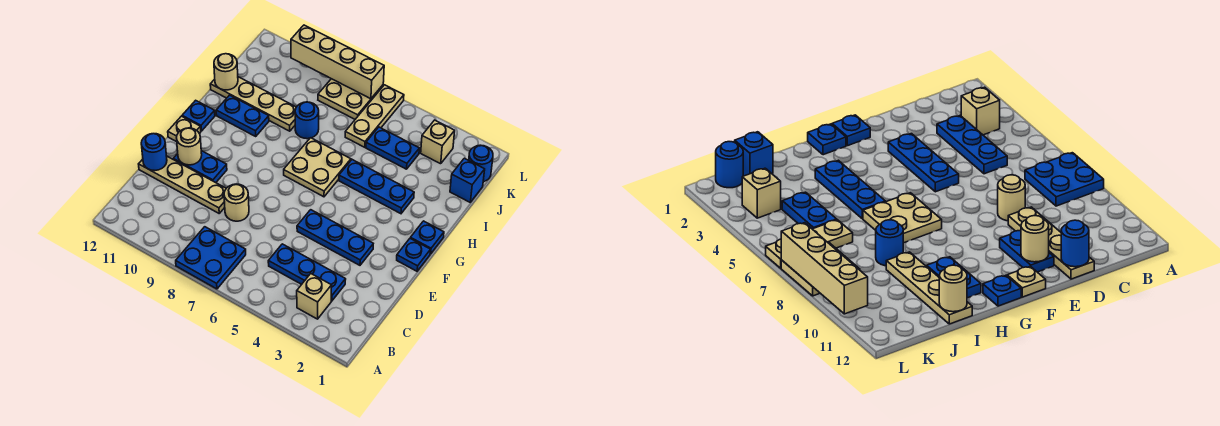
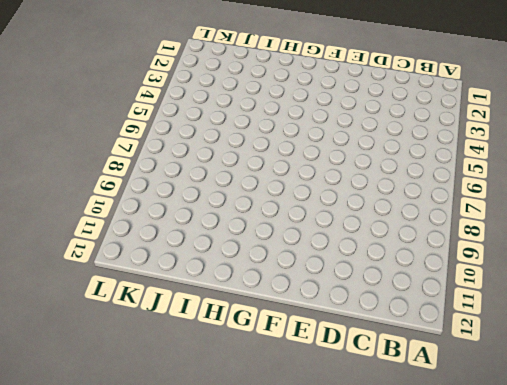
none -> blue 2x2 plate [176,227,246,289]
none -> tan 1x1 brick [297,274,332,319]
none -> blue 1x3 plate [268,244,346,301]

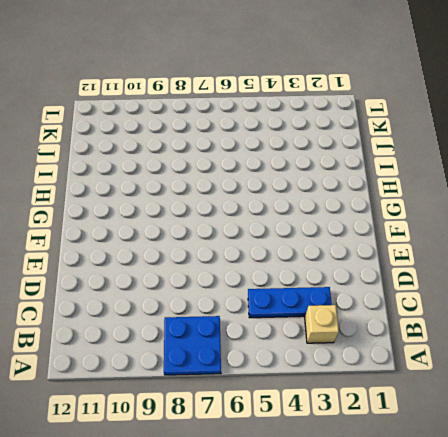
none -> tan 1x1 round brick [224,184,249,221]
none -> tan 1x4 plate [139,156,226,213]
none -> blue 1x3 plate [297,210,373,265]

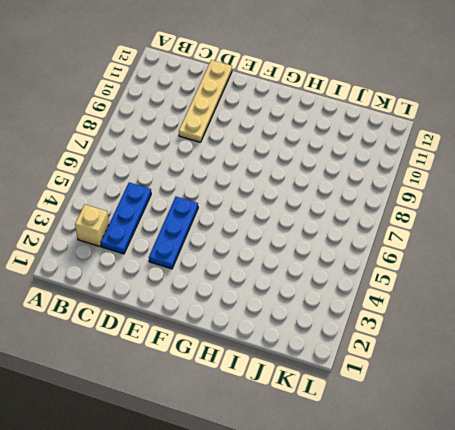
none -> blue 2x2 plate [176,227,246,289]
none -> tan 1x1 round brick [224,184,249,221]
none -> blue 1x2 plate [173,151,227,183]

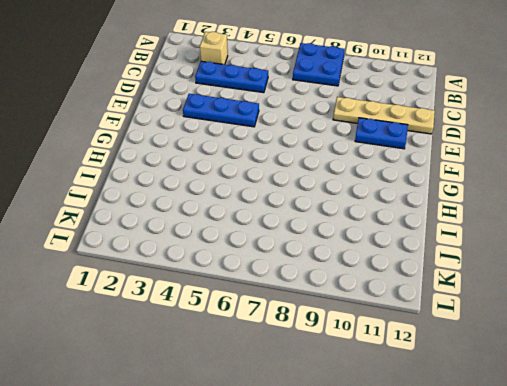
none -> tan 1x1 round brick [224,184,249,221]
none -> blue 1x1 plate [397,238,430,271]
none -> tan 1x1 plate [168,116,201,142]

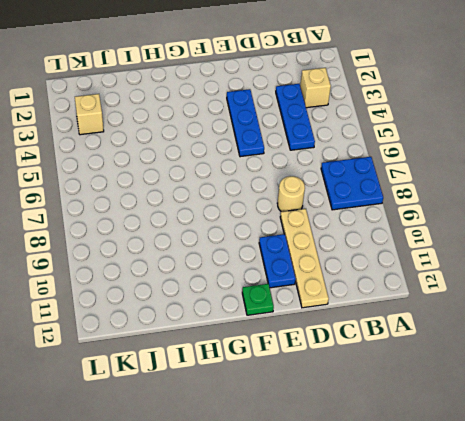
green 1x1 plate [242,284,274,315] -> tan 1x1 plate [168,116,201,142]
none -> blue 1x1 plate [397,238,430,271]
none -> blue 1x1 plate [411,221,444,254]
none -> tan 2x2 plate [284,138,351,197]

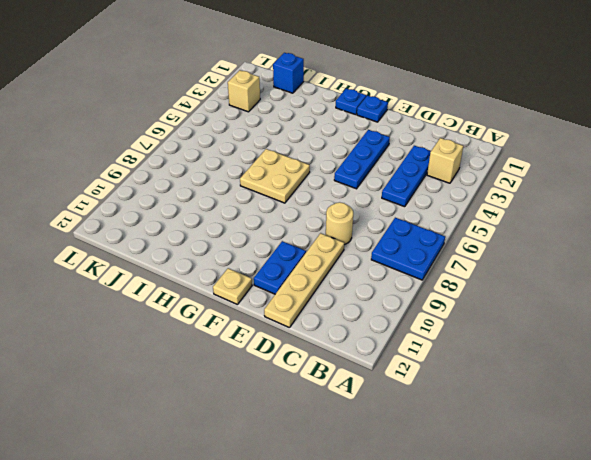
none -> blue 1x1 plate [182,100,215,131]
none -> blue 1x3 plate [339,160,414,214]
none -> blue 1x2 plate [216,95,269,136]

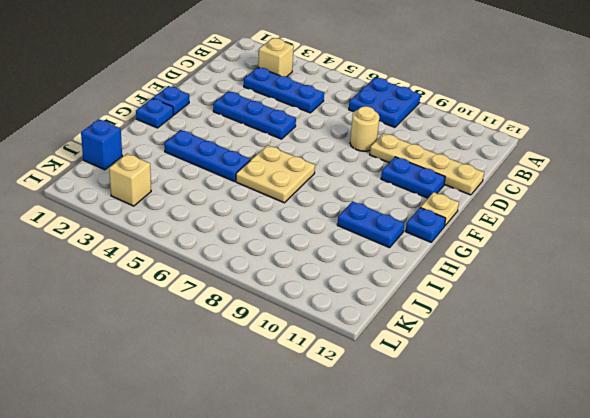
none -> blue 1x1 round brick [295,102,319,139]
none -> tan 1x4 plate [210,77,296,131]
none -> blue 1x2 plate [366,127,419,169]

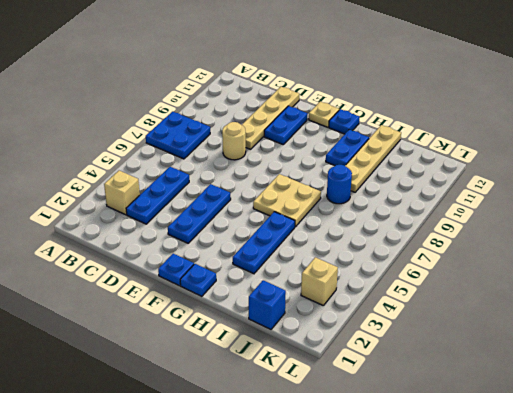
none -> blue 1x2 plate [366,127,419,169]
none -> tan 1x3 plate [345,85,404,147]
none -> blue 1x1 round brick [469,145,493,182]

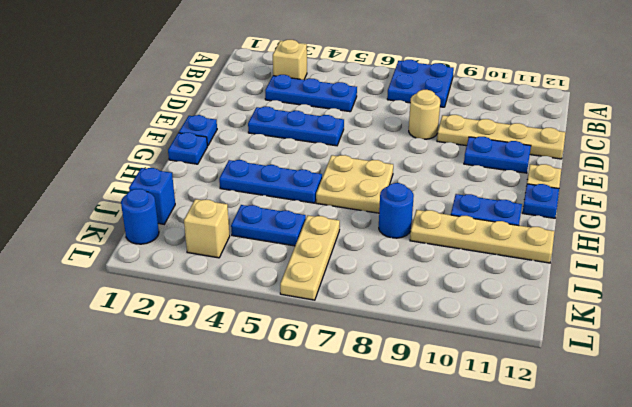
none -> tan 2x2 plate [318,79,383,119]
none -> blue 1x1 round brick [141,134,167,170]
none -> tan 1x1 round brick [177,128,202,165]

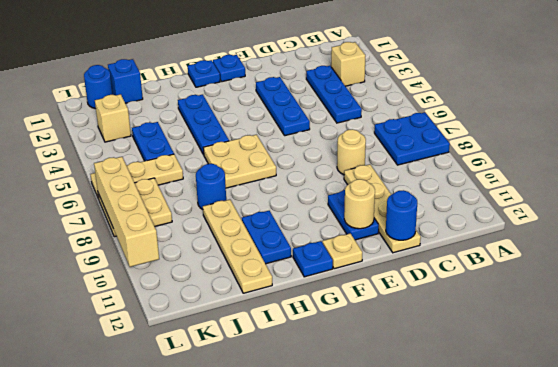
none -> tan 1x1 round brick [214,54,238,90]

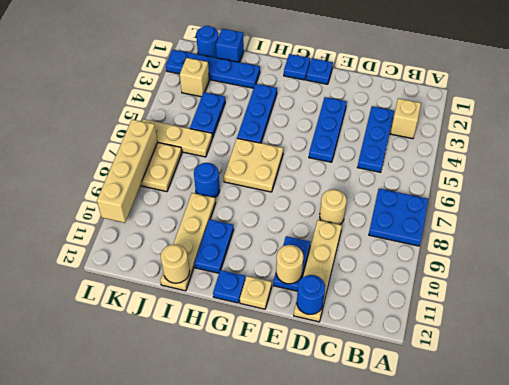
blue 1x4 plate [166,50,260,88] -> none

